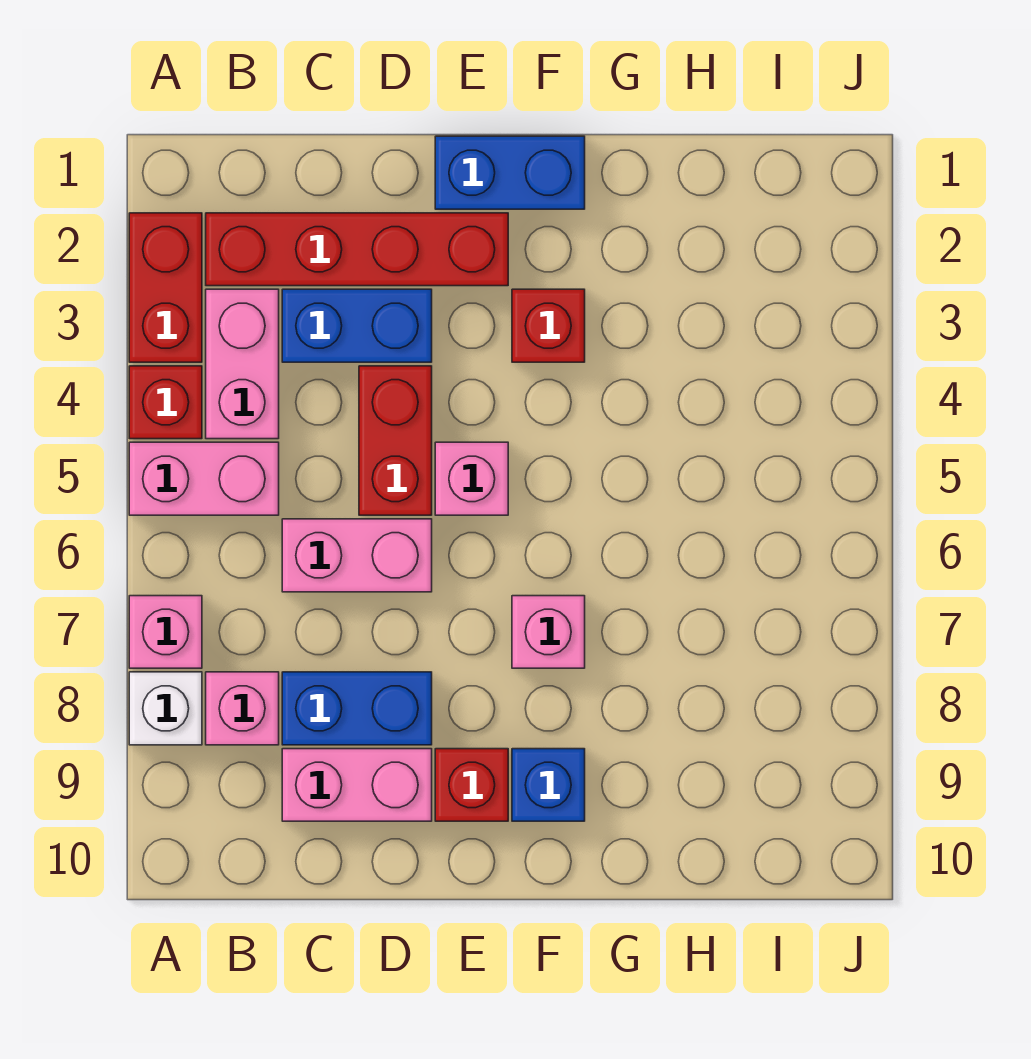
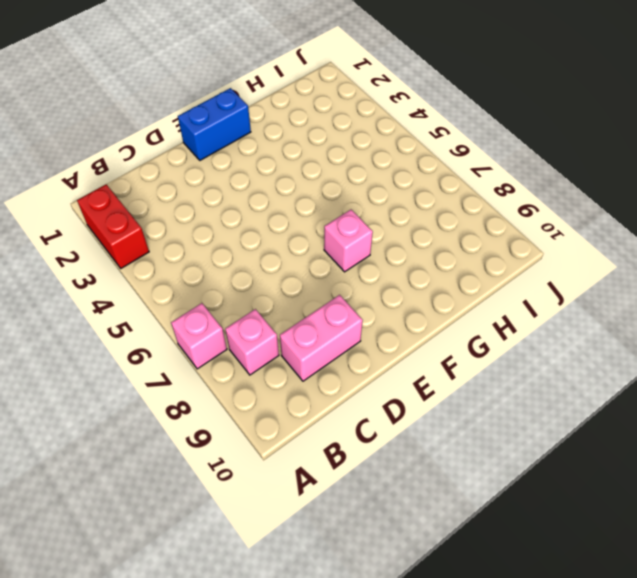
none -> red 1x1 brick [129,366,202,439]
none -> pink 1x2 brick [129,442,279,515]
none -> white 1x1 brick [129,672,202,745]

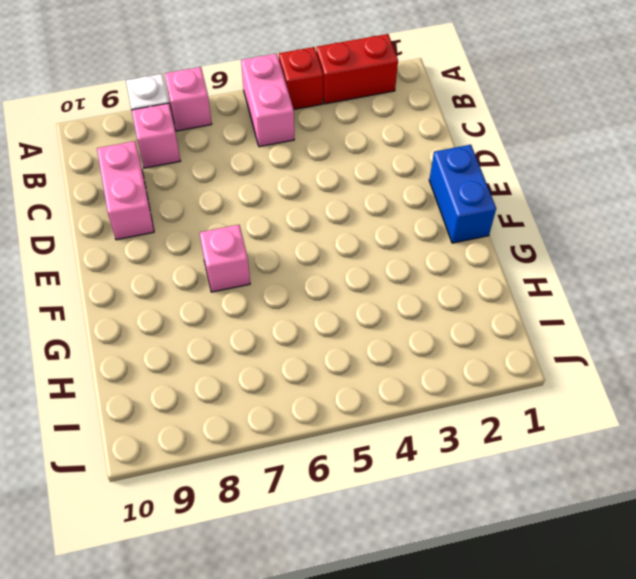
none -> red 1x4 brick [206,213,508,286]
none -> pink 1x2 brick [206,289,279,439]
none -> blue 1x2 brick [282,289,432,362]

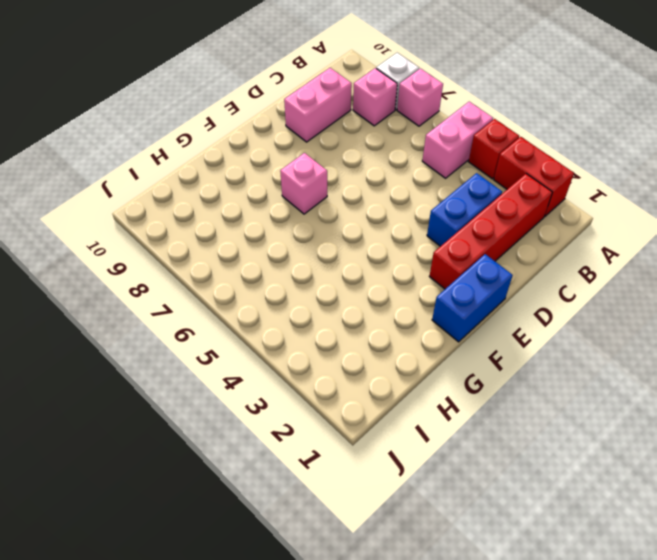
none -> pink 1x2 brick [206,289,279,439]
none -> pink 1x2 brick [282,519,432,592]
none -> blue 1x2 brick [282,672,432,745]

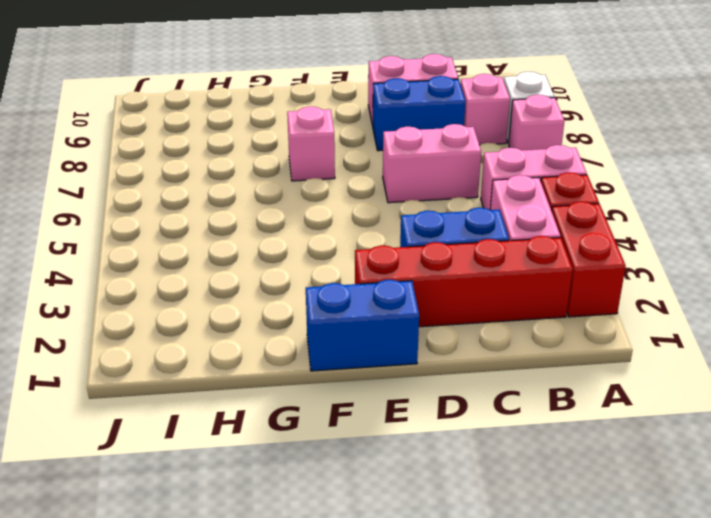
none -> red 1x2 brick [359,366,432,515]
none -> pink 1x1 brick [435,442,508,515]
none -> red 1x1 brick [435,749,508,821]

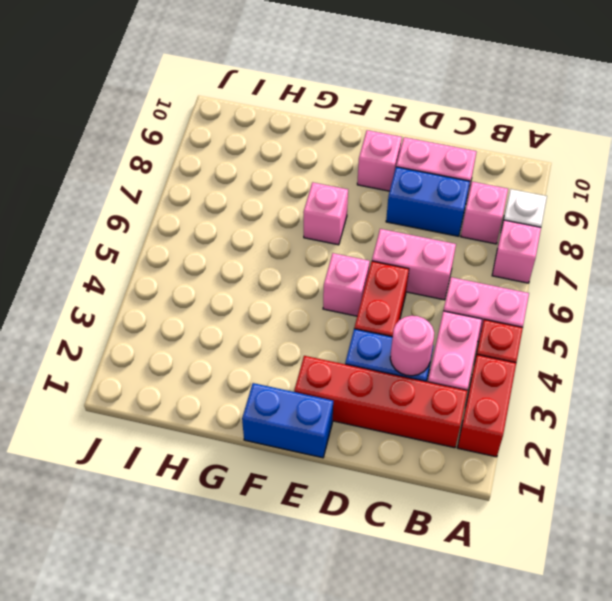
pink 1x1 round brick [390,316,434,376] -> none
pink 1x1 brick [357,130,402,191] -> red 1x1 brick [435,749,508,821]
none -> red 1x1 brick [512,289,585,362]
none -> blue 1x1 brick [512,749,585,821]

